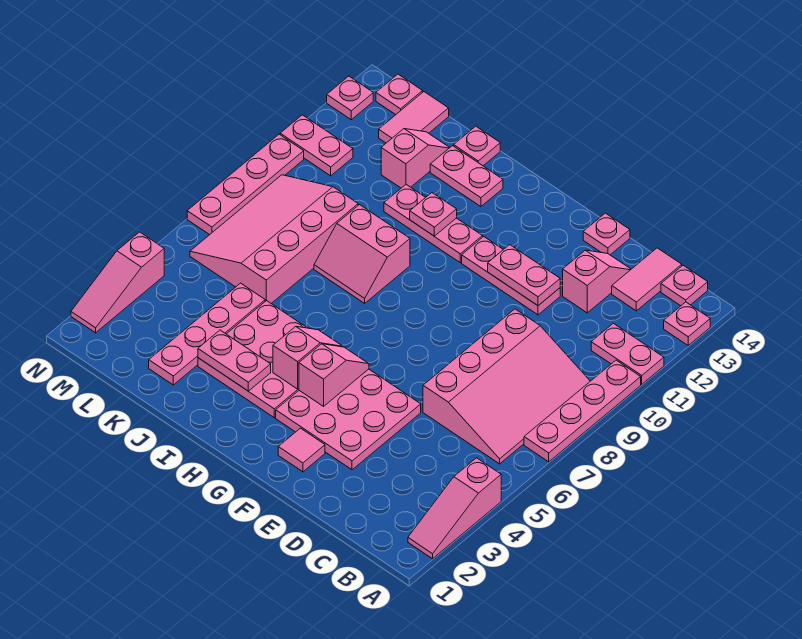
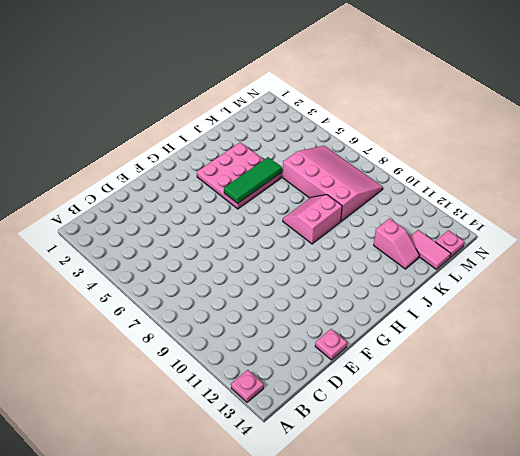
green 1x3 tile [224,157,282,204] -> pink 1x2 slope [273,326,343,389]
none -> pink 1x3 slope [408,458,501,559]
none -> pink 1x4 plate [524,360,641,462]
none -> pink 1x2 plate [591,323,664,384]
none -> pink 3x4 slope [423,309,590,464]

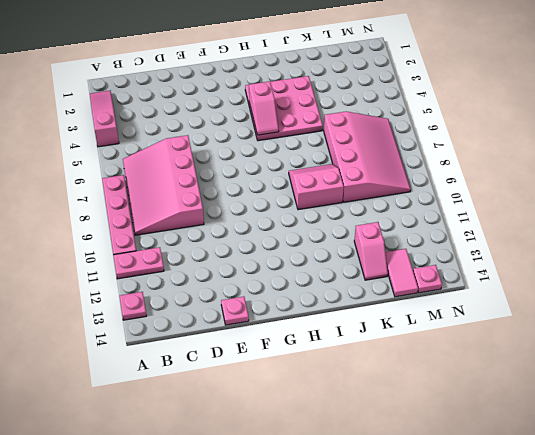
none -> pink 1x1 plate [661,265,708,306]
none -> pink 1x2 tile [612,248,682,311]
none -> pink 1x2 slope [563,250,631,313]
none -> pink 3x3 plate [276,369,421,470]

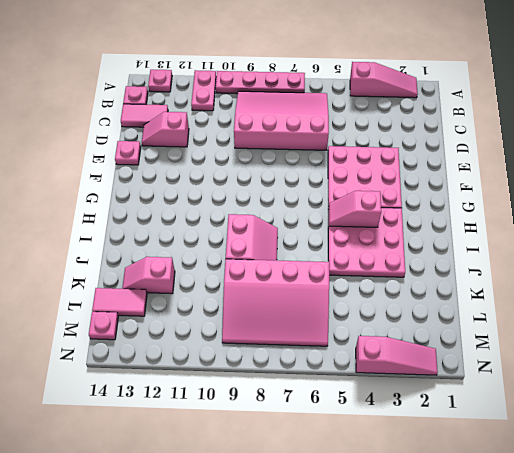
none -> pink 1x3 plate [462,237,560,315]
none -> pink 1x1 tile [278,428,325,472]
none -> pink 1x3 plate [384,185,483,263]
none -> pink 1x2 plate [430,146,503,207]

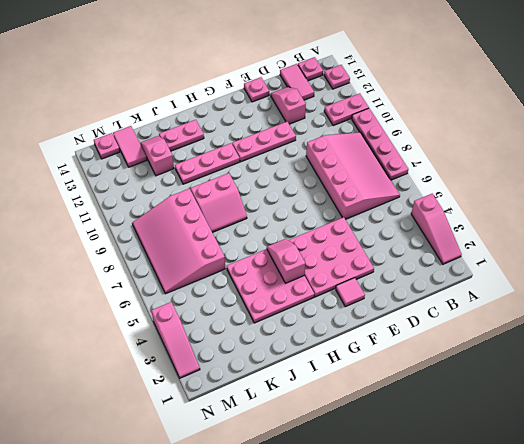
none -> pink 1x1 plate [454,126,500,166]
none -> pink 1x4 plate [149,283,265,385]
none -> pink 1x2 plate [280,115,353,176]
none -> pink 1x4 plate [187,134,304,235]

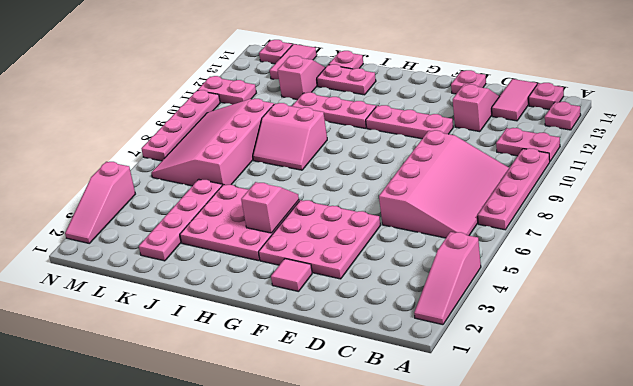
none -> pink 1x1 plate [327,76,373,120]
none -> pink 1x2 plate [488,245,560,306]
none -> pink 1x2 slope [299,344,369,406]
none -> pink 1x2 plate [198,330,271,391]

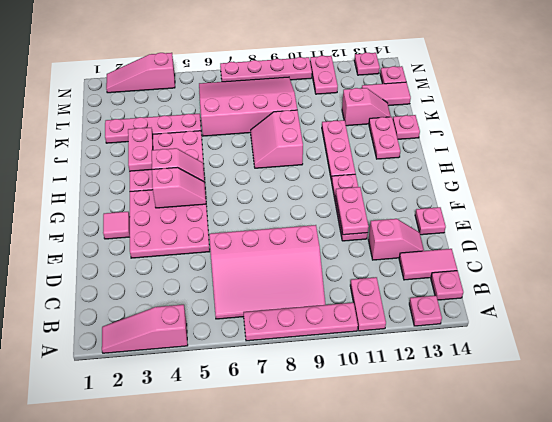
none -> pink 1x1 plate [410,193,457,236]

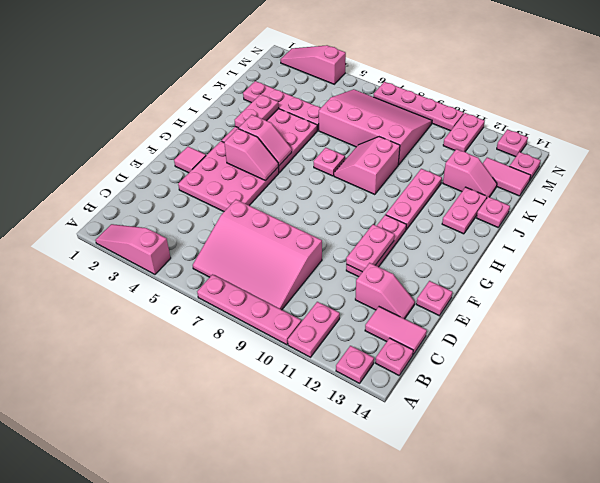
pink 1x1 plate [313,148,345,176] -> pink 1x1 plate moved to [410,193,457,236]

